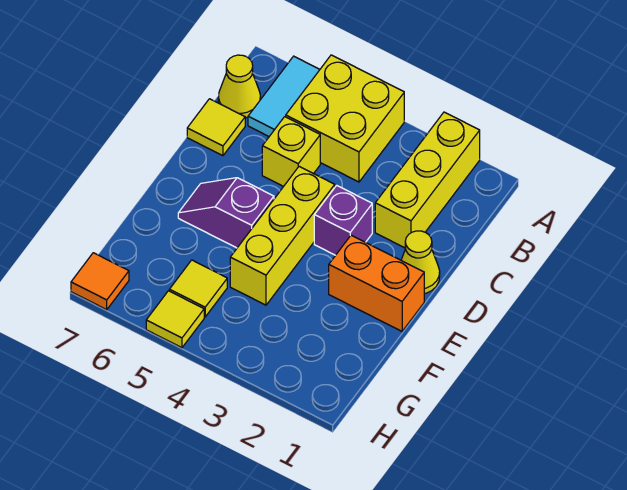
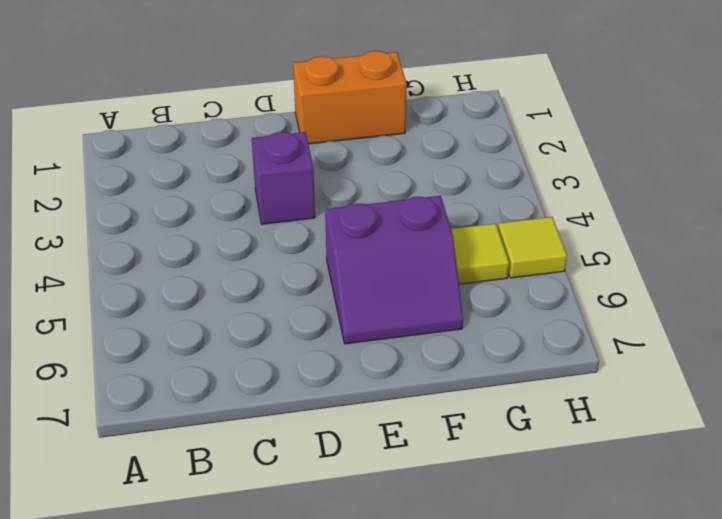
orange 1x2 brick [293,51,407,144] -> orange 1x2 brick turned to [329,235,424,331]
purple 2x2 slope [325,196,463,344] -> purple 1x2 slope [178,178,274,248]
none -> yellow 1x3 brick [375,112,480,248]
none -> yellow 2x2 brick [286,55,404,182]
none -> cyan 1x2 tile [248,56,320,136]

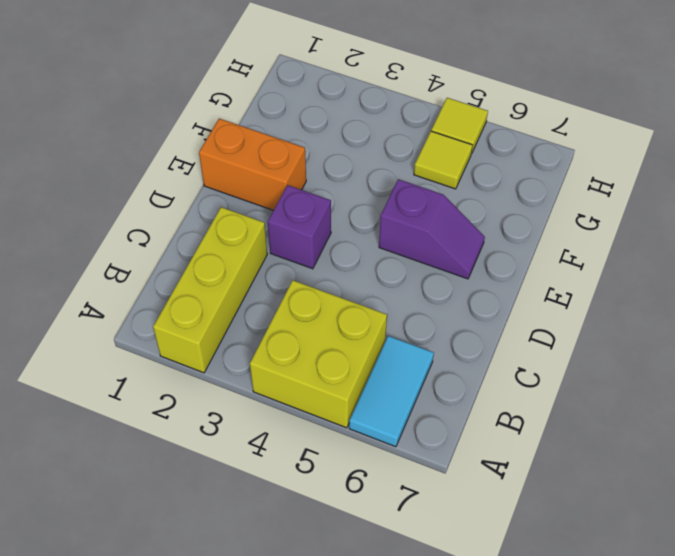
none -> yellow 1x1 cone [218,55,260,118]
none -> yellow 1x1 brick [262,117,320,187]
none -> yellow 1x1 tile [187,99,245,156]

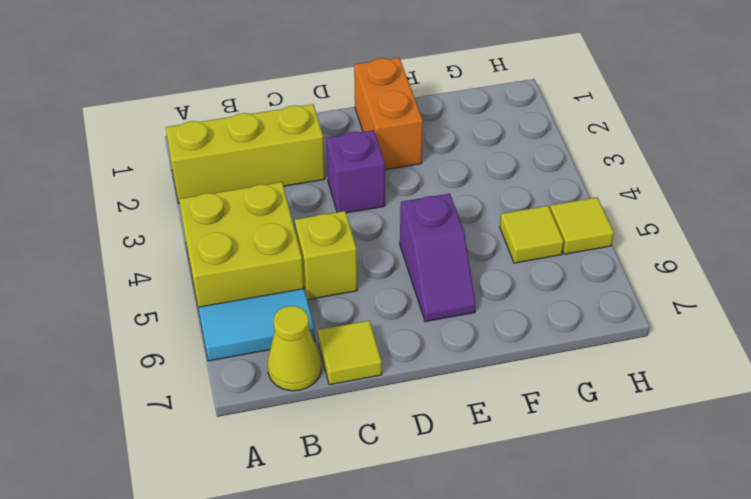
none -> yellow 1x1 cone [401,231,440,294]
none -> yellow 1x3 brick [230,166,335,305]
none -> orange 1x1 tile [71,253,129,310]

